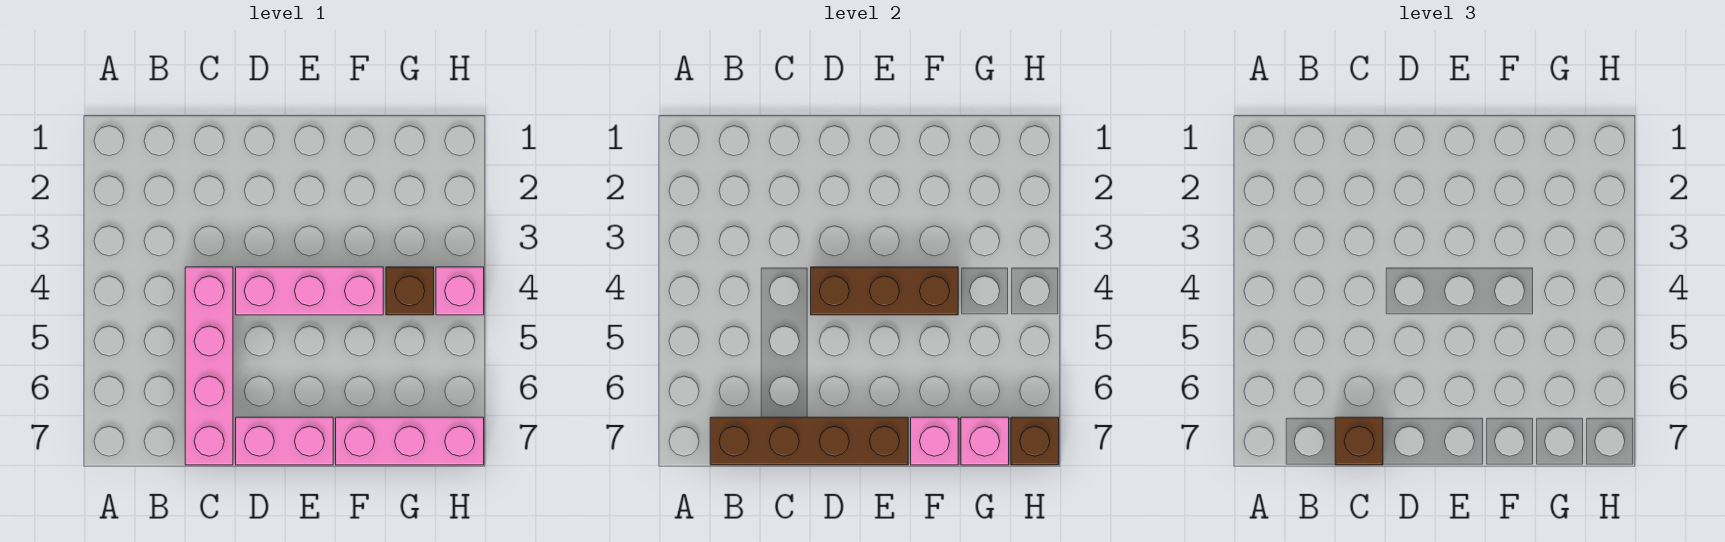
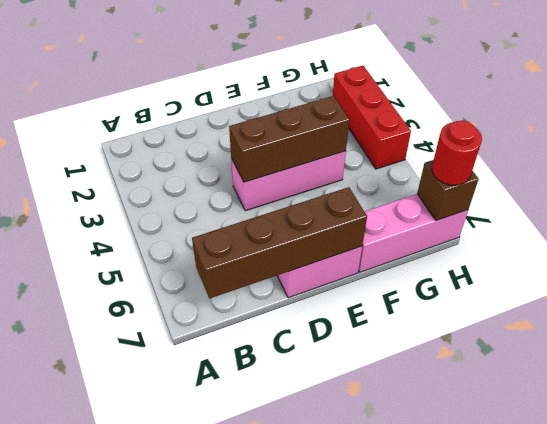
red 1x3 brick [333,66,411,169] -> pink 1x1 brick [436,267,484,315]
red 1x1 round brick [432,121,482,185] -> none
none -> pink 1x4 brick [185,267,233,465]
none -> brown 1x1 brick [386,267,434,315]
none -> pink 1x1 brick [911,417,958,465]

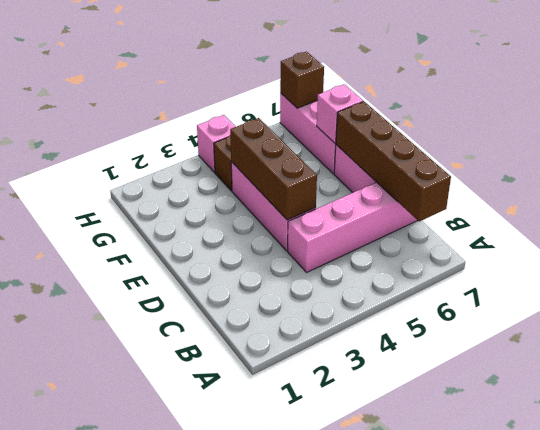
none -> pink 1x1 brick [961,417,1009,465]
none -> brown 1x1 brick [1335,417,1383,465]

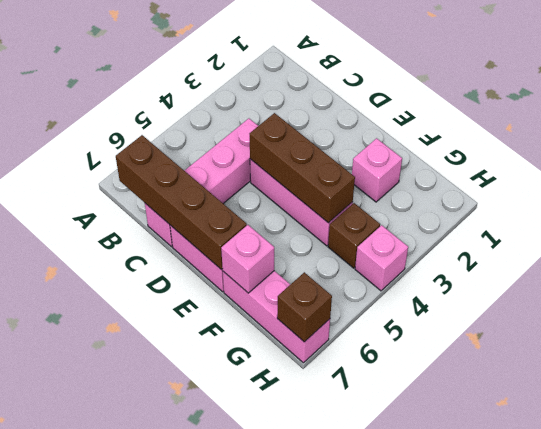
pink 1x1 brick [352,138,402,202] -> pink 1x1 brick moved to [961,417,1009,465]
none -> brown 1x1 brick [1335,417,1383,465]

